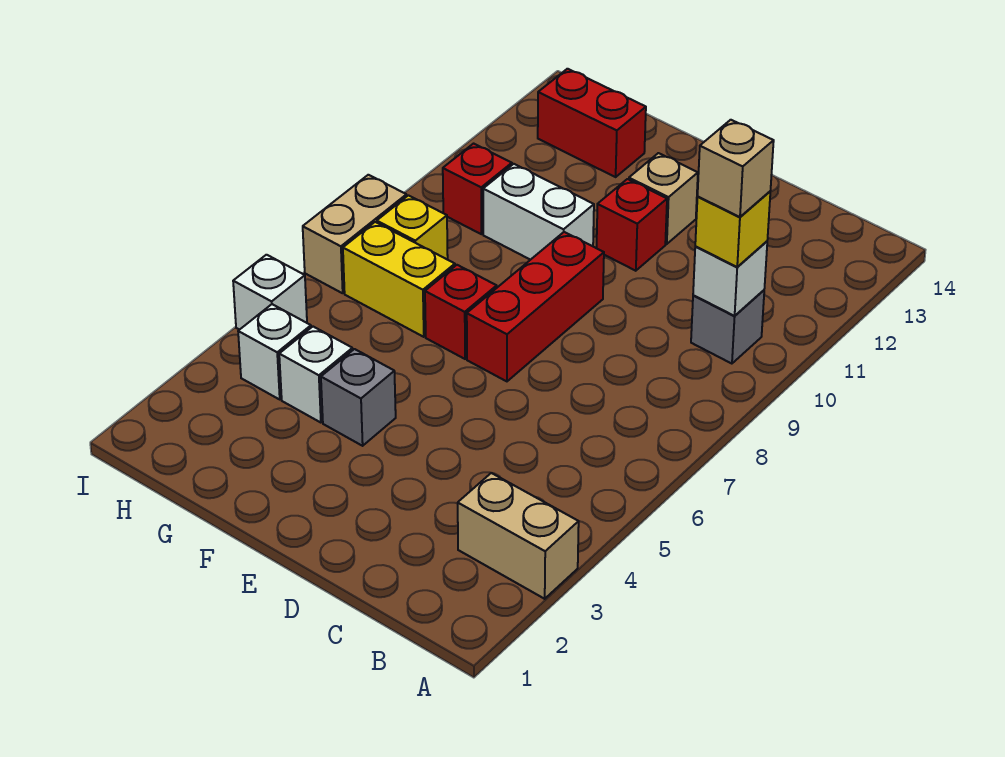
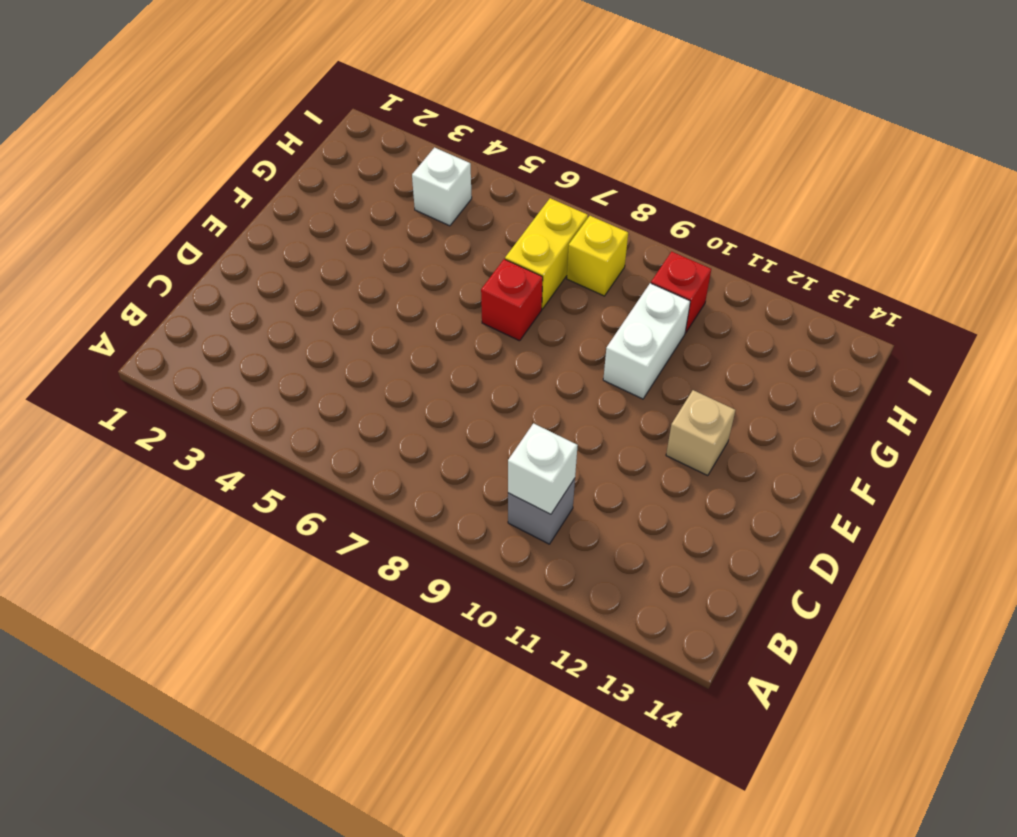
none -> tan 1x2 brick [458,473,579,599]
none -> red 1x3 brick [467,232,604,381]
none -> red 1x1 brick [597,179,667,271]

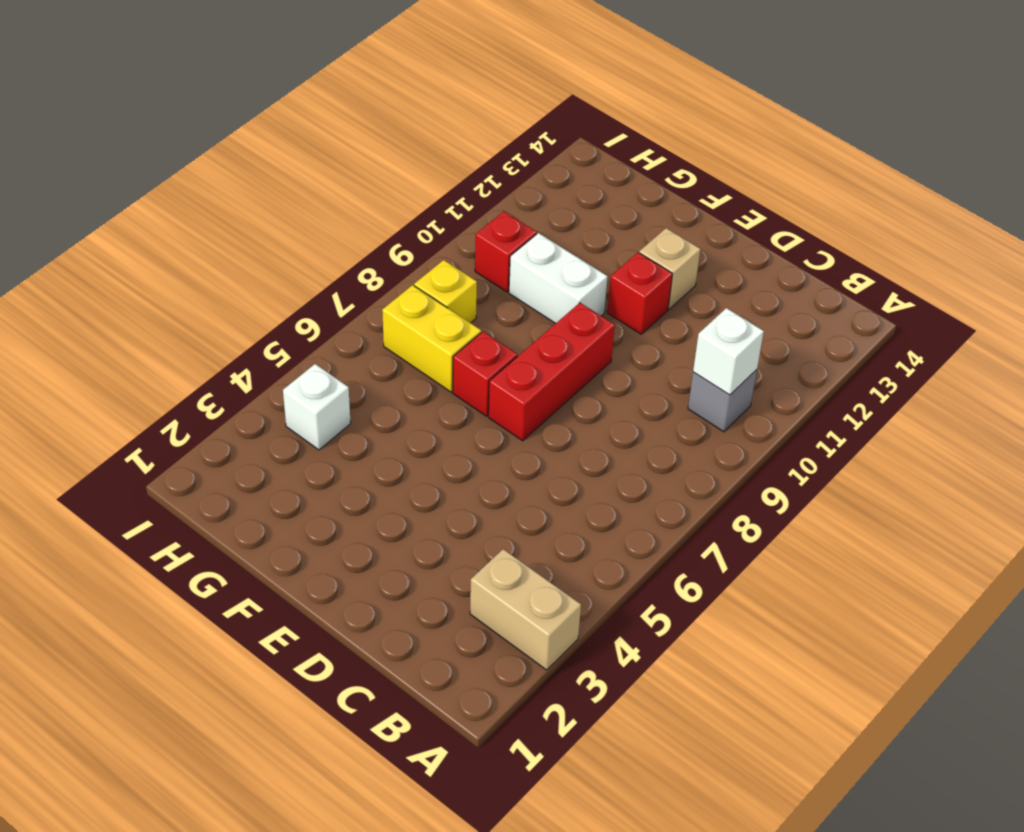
none -> grey 1x1 brick [321,349,396,446]
none -> white 1x1 brick [279,327,353,423]
none -> red 1x2 brick [538,69,646,177]

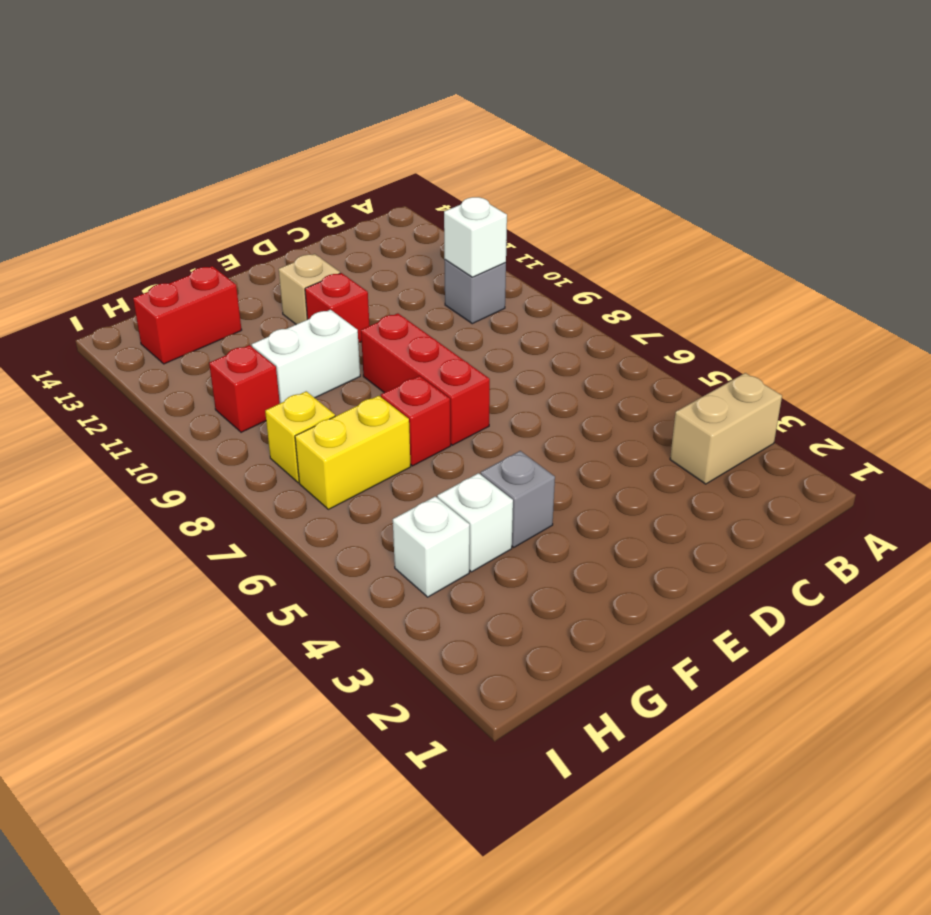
none -> white 1x1 brick [233,255,307,330]
none -> tan 1x2 brick [303,175,407,293]
none -> yellow 1x1 brick [695,192,770,267]

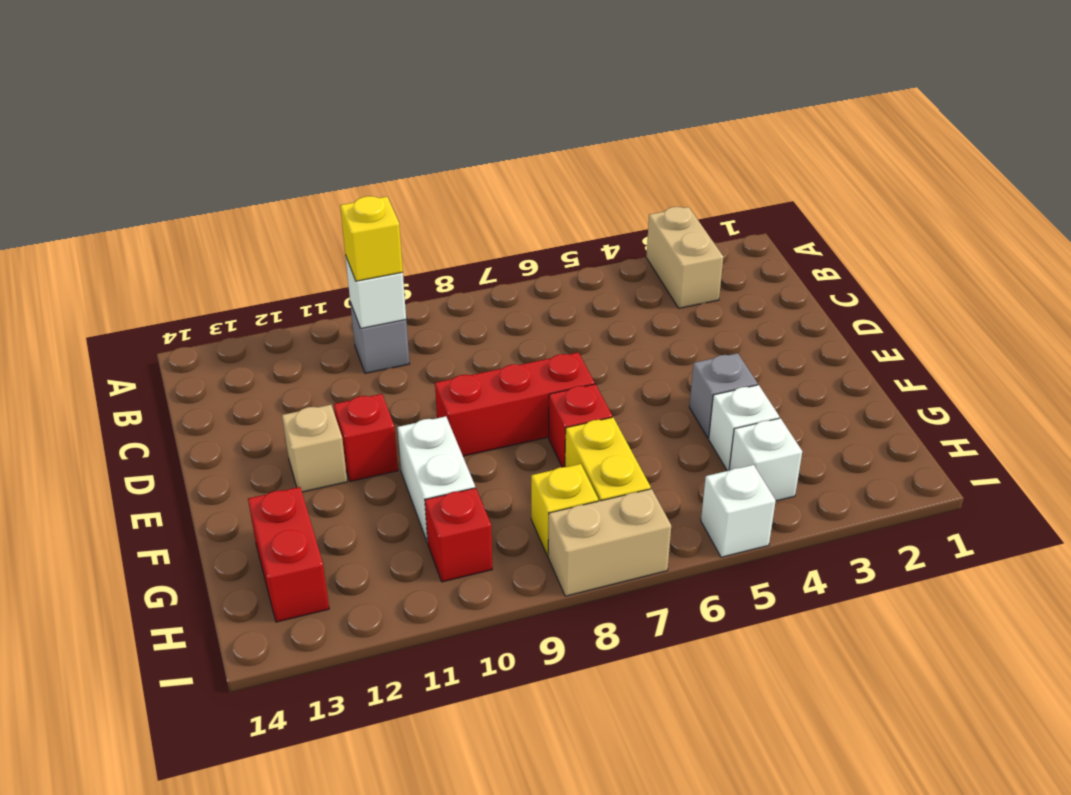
none -> tan 1x1 brick [698,120,774,217]

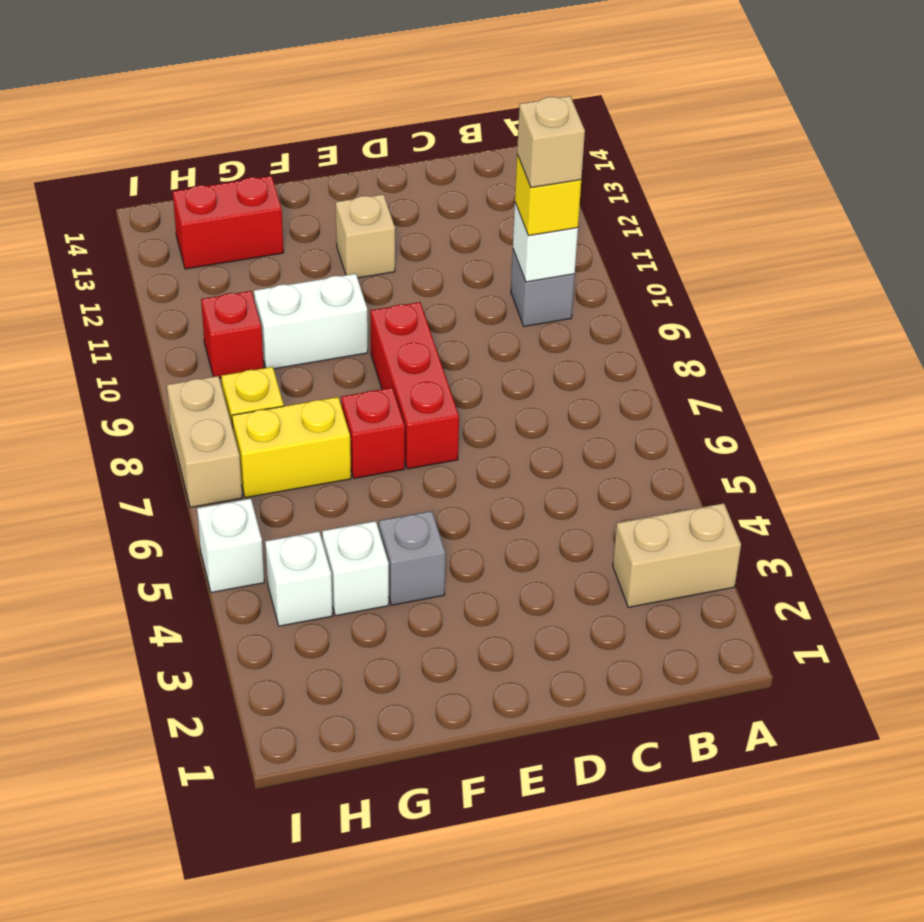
none -> red 1x1 brick [597,179,667,271]

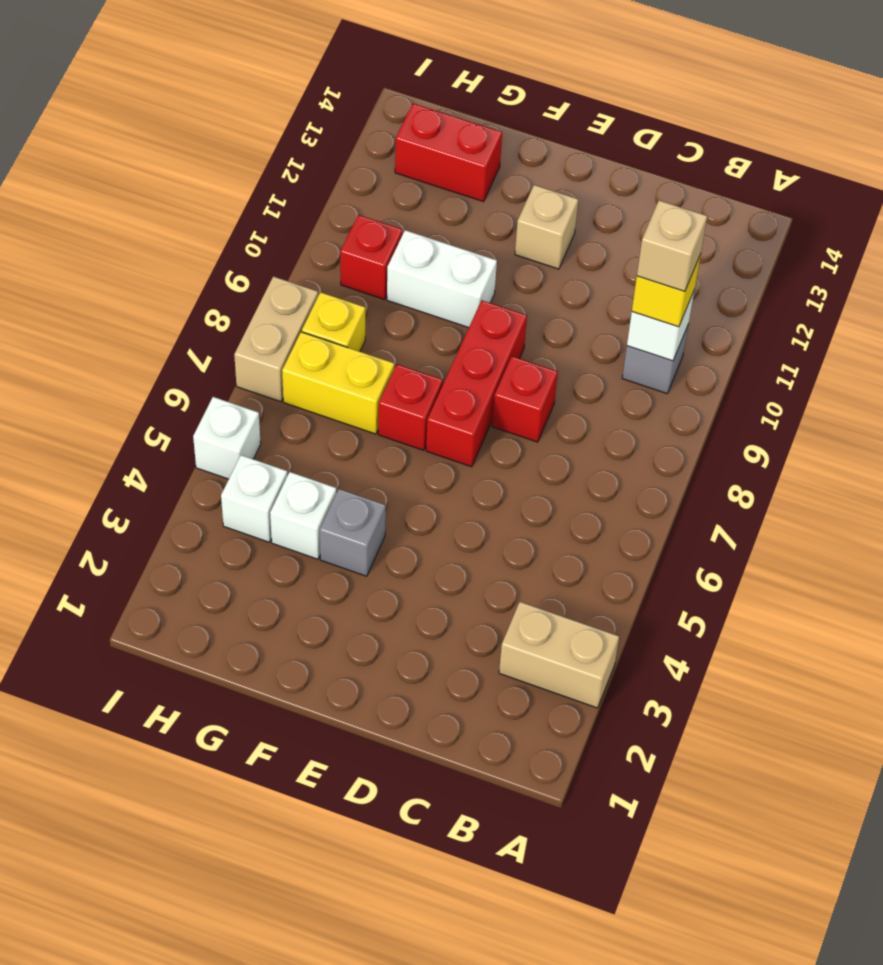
red 1x1 brick [492,356,558,442] -> red 1x1 brick moved to [597,179,667,271]

